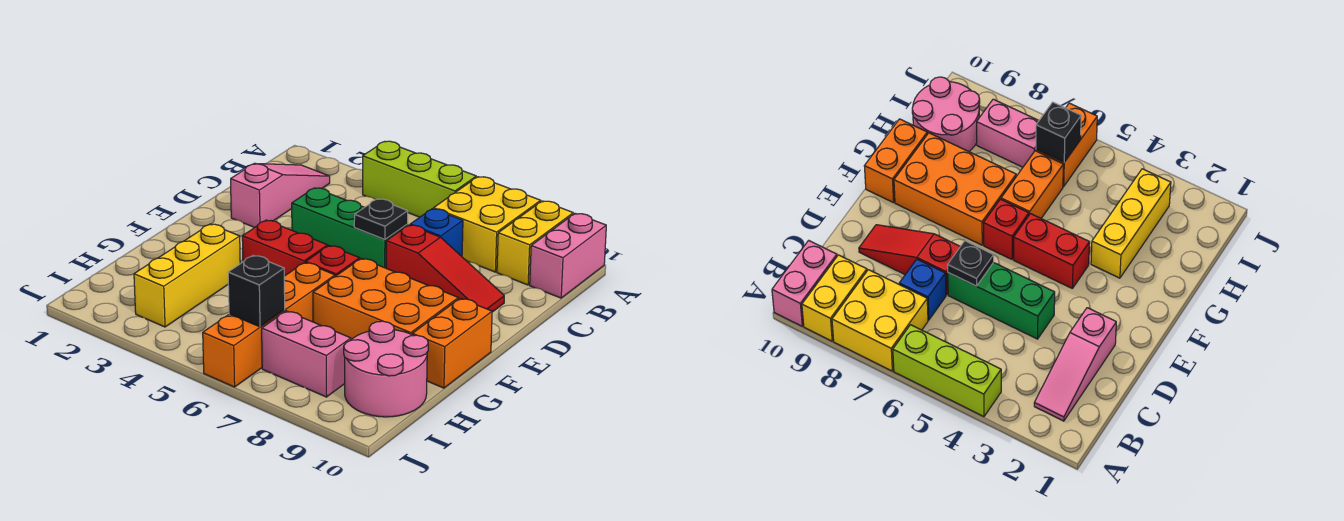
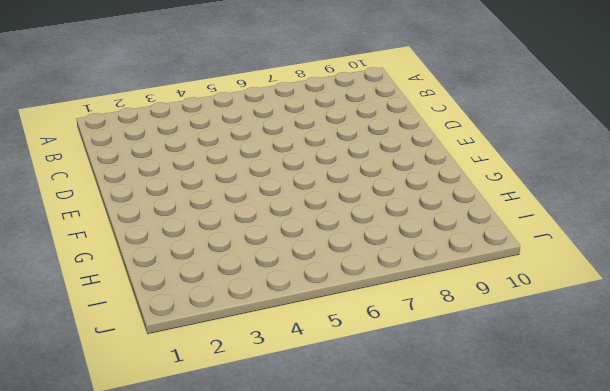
none -> lime 1x3 brick [363,141,476,217]
none -> yellow 2x2 brick [433,177,541,272]
none -> yellow 1x2 brick [497,201,573,285]

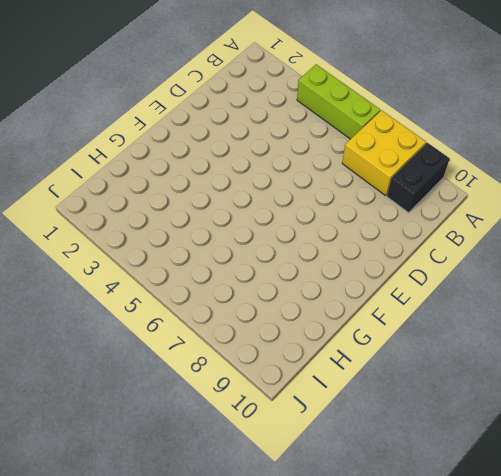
black 1x2 brick [387,143,450,213] -> yellow 1x2 brick [497,201,573,285]
none -> pink 1x2 brick [530,213,606,298]
none -> pink 1x3 slope [231,163,330,228]
none -> blue 1x1 brick [410,209,463,256]

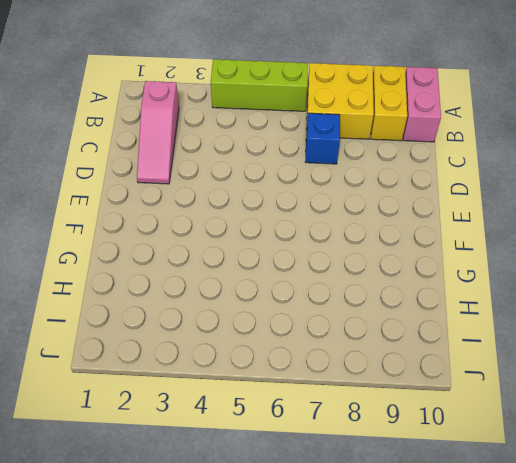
pink 1x3 slope [137,81,179,184] -> pink 1x3 slope turned to [231,163,330,228]
none -> green 1x3 brick [292,188,407,268]
none -> red 1x3 slope [386,225,504,312]
none -> red 1x2 brick [242,220,328,276]

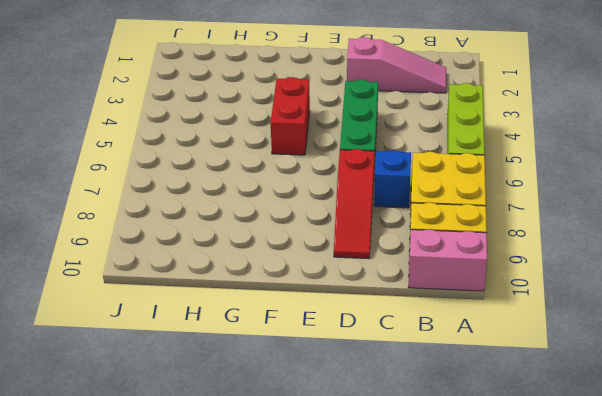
none -> red 1x1 brick [306,246,360,276]
none -> orange 2x3 brick [313,258,458,339]
none -> orange 1x2 brick [412,298,492,388]

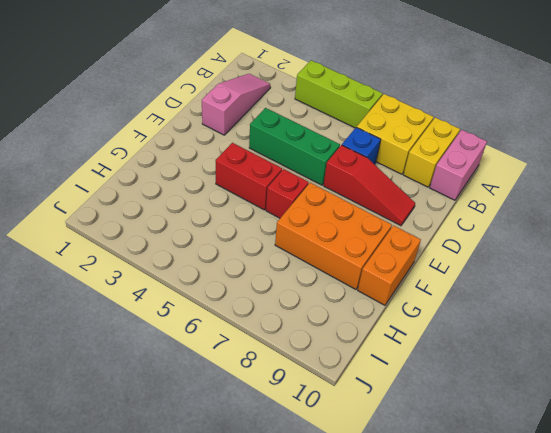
none -> yellow 1x3 brick [134,224,240,327]
none -> orange 1x2 brick [284,263,335,322]
none -> pink 2x2 round brick [344,321,428,417]

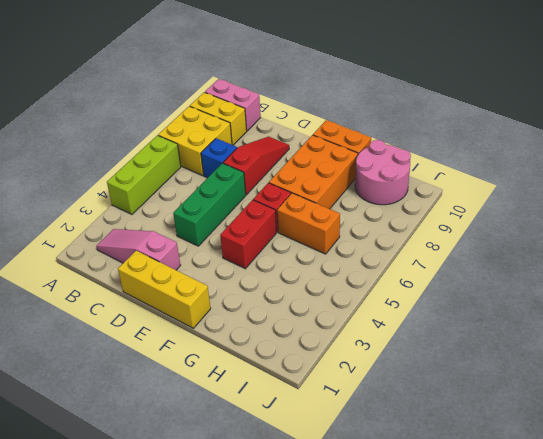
yellow 1x3 brick [118,251,211,328] -> yellow 1x3 brick moved to [134,224,240,327]
none -> orange 1x2 brick [203,310,285,387]
none -> pink 1x2 brick [262,311,351,397]
none -> black 1x1 plate [354,199,408,239]

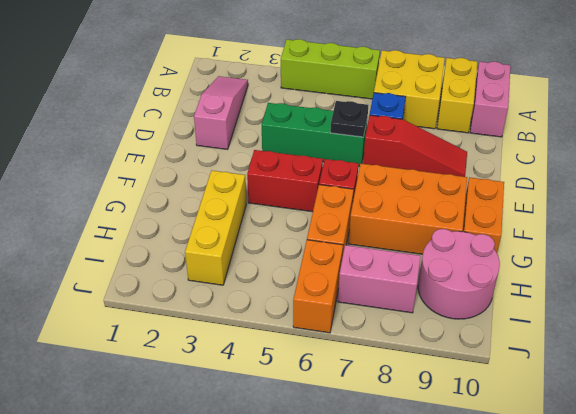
none -> black 1x1 brick [228,255,285,327]

